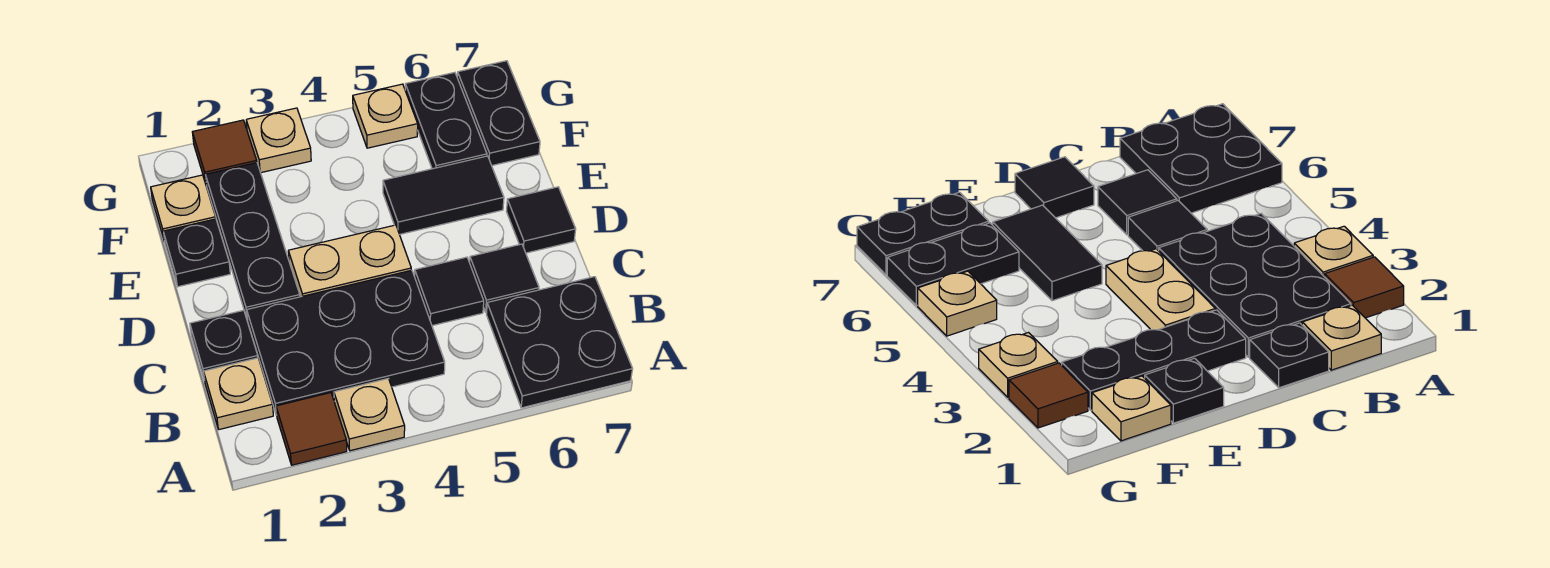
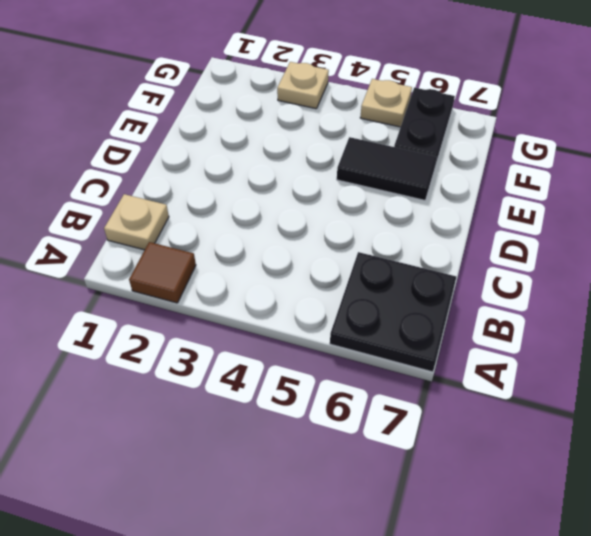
none -> tan 1x1 plate [334,379,405,451]
none -> black 2x3 plate [247,270,445,415]
none -> black 1x1 plate [190,310,258,380]

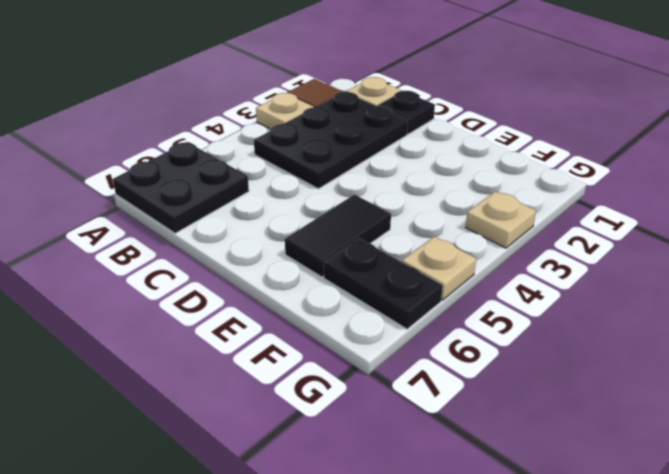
none -> black 1x1 tile [415,257,484,326]
none -> black 1x1 tile [470,244,539,312]
none -> black 1x3 plate [206,163,300,320]

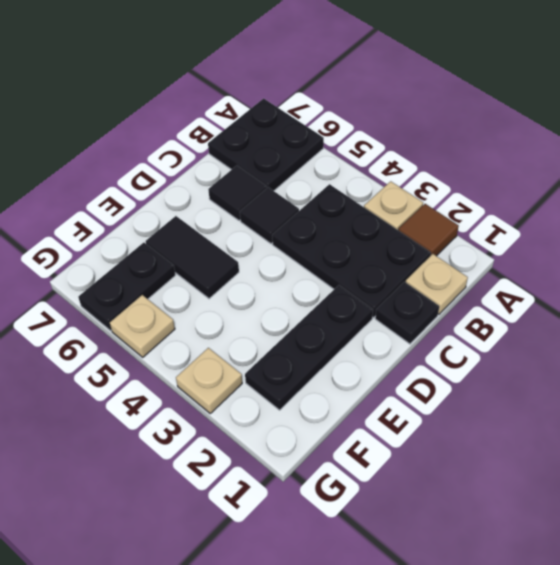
none -> tan 1x2 plate [288,225,411,297]
none -> black 1x1 tile [506,187,576,253]
none -> black 1x1 plate [163,219,230,287]

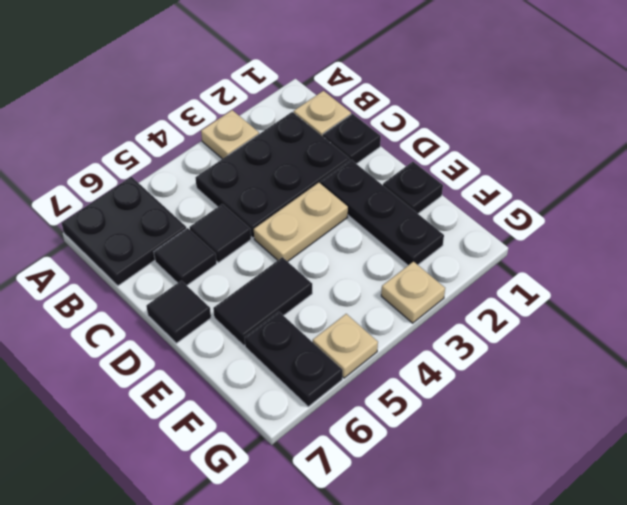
none -> brown 1x1 tile [276,393,347,465]
none -> tan 1x1 plate [151,175,216,239]
none -> black 1x2 plate [457,61,540,165]

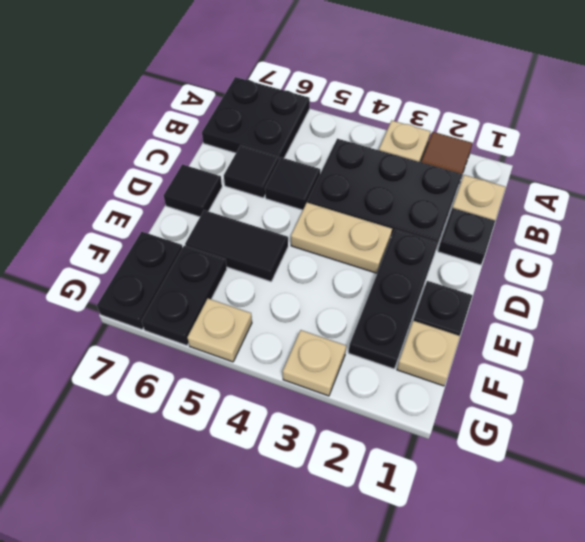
none -> brown 1x1 tile [192,120,257,183]

